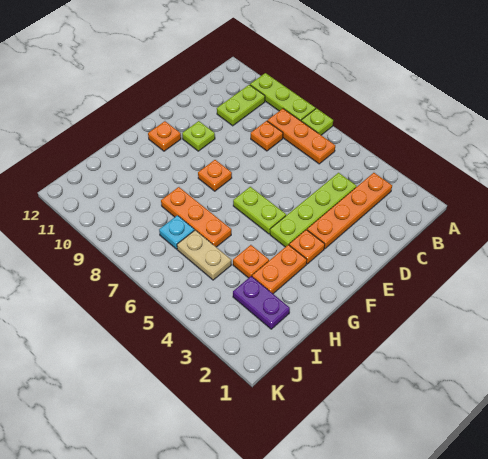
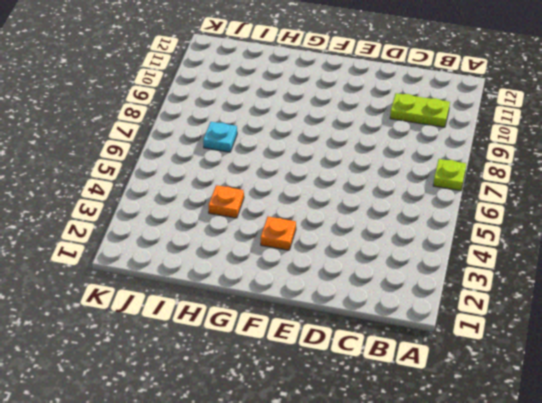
none -> lime 1x3 plate [250,73,316,121]
none -> orange 1x4 plate [307,173,392,249]
none -> orange 1x3 plate [267,109,335,164]

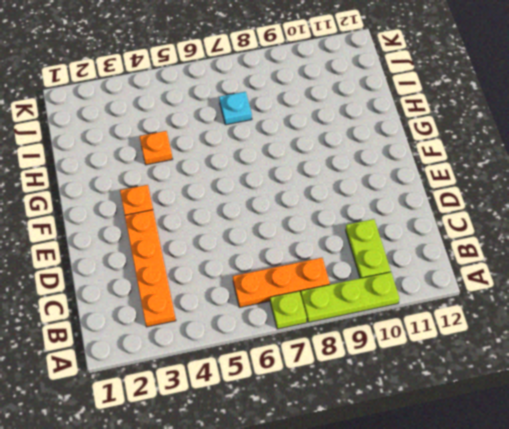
none -> lime 1x4 plate [270,173,356,247]
none -> orange 1x1 plate [251,121,283,151]
none -> lime 1x1 plate [182,121,215,151]

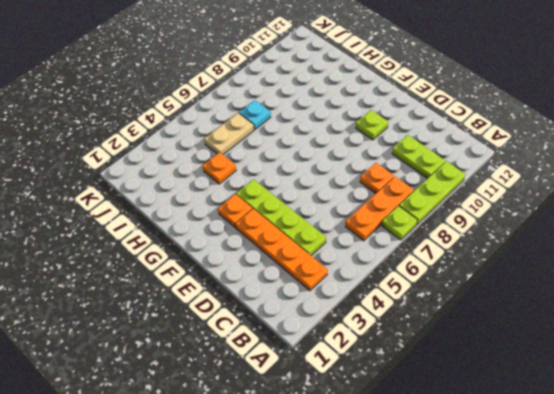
none -> lime 1x2 plate [233,187,286,234]
none -> orange 1x1 plate [198,160,232,191]
none -> orange 1x1 plate [148,121,181,151]

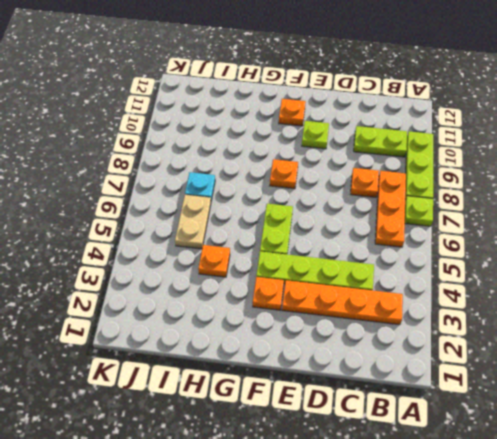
none -> orange 1x2 plate [252,245,307,294]
none -> orange 1x3 plate [161,187,231,247]
none -> purple 1x2 plate [233,276,290,329]

